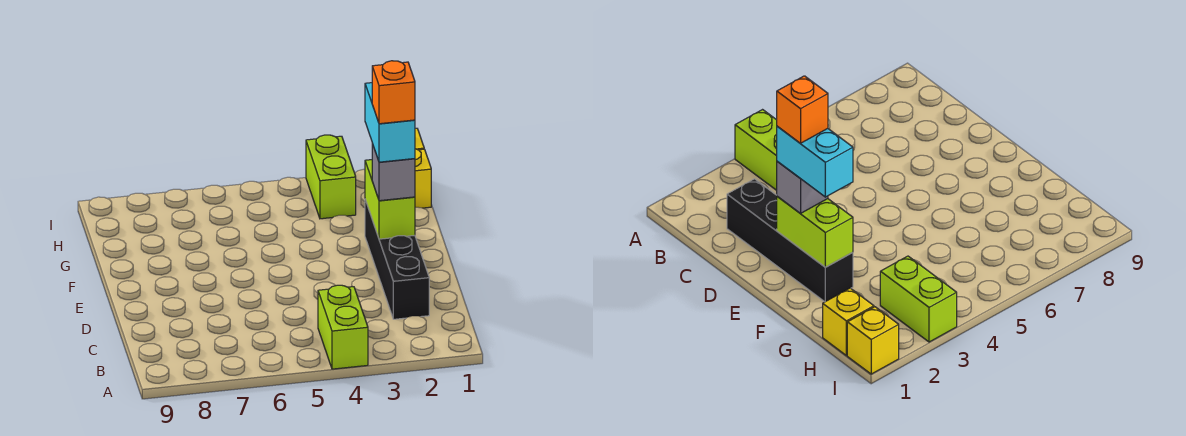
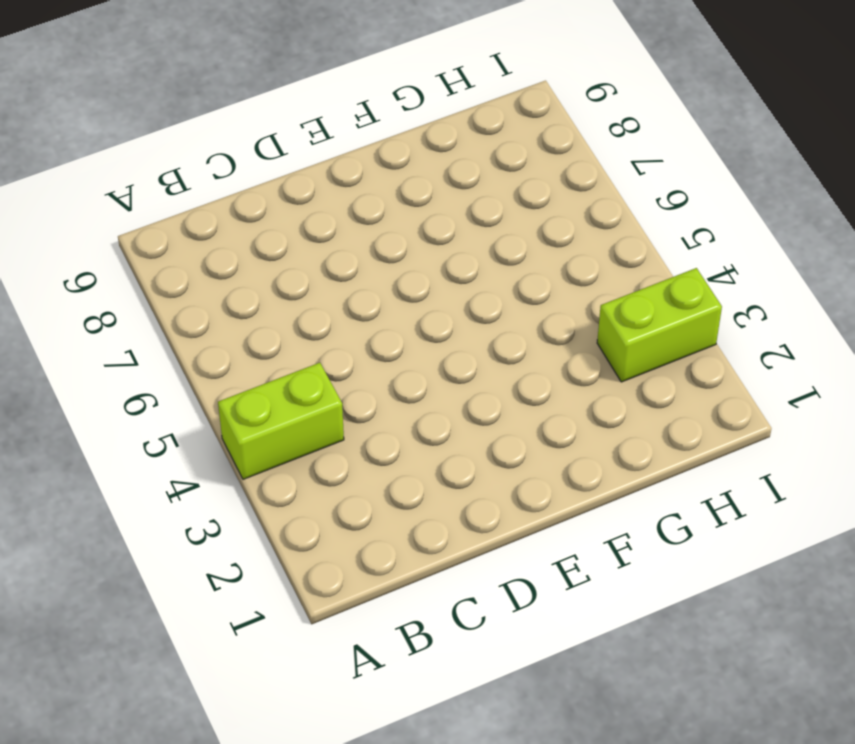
none -> black 1x4 brick [365,200,429,319]
none -> yellow 1x1 brick [415,149,431,208]

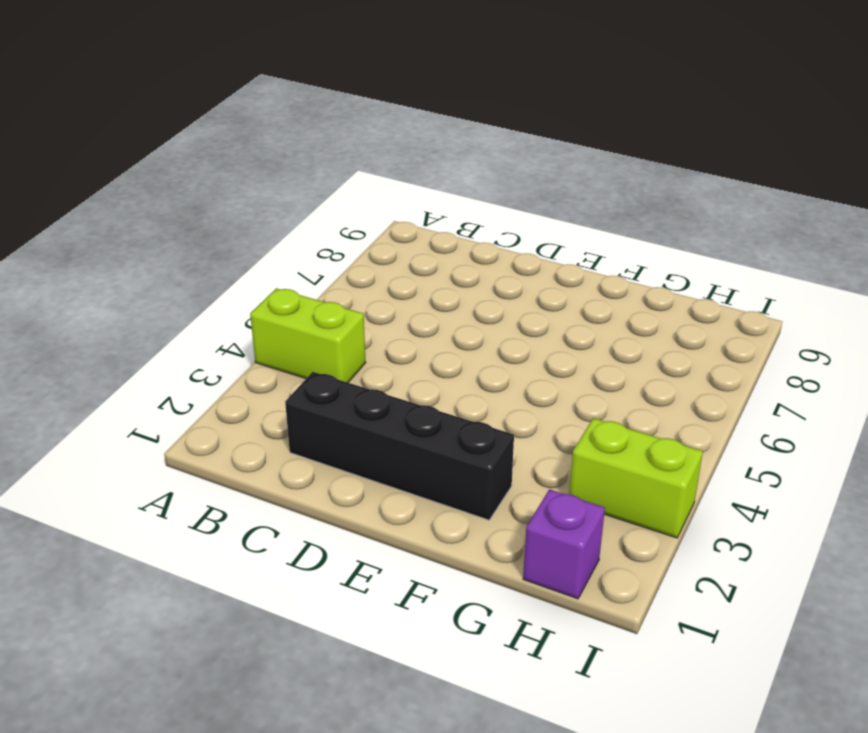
purple 1x1 brick [523,489,605,599] -> yellow 1x1 brick [415,149,431,208]
none -> yellow 1x1 brick [847,307,899,374]
none -> lime 1x2 brick [365,160,415,239]

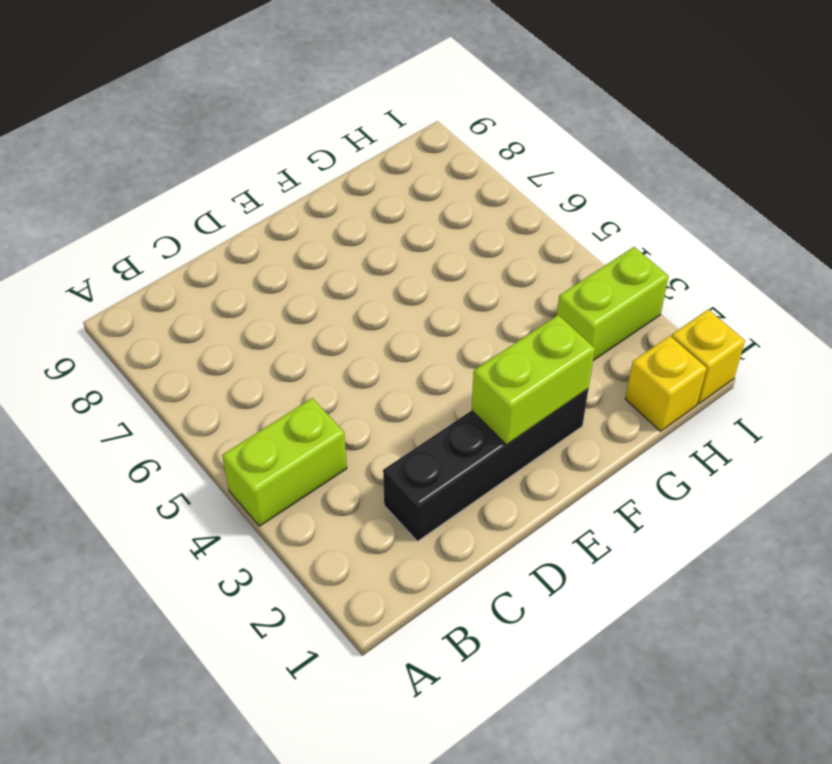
none -> grey 1x1 brick [372,144,415,201]
none -> cyan 1x2 brick [365,83,415,162]

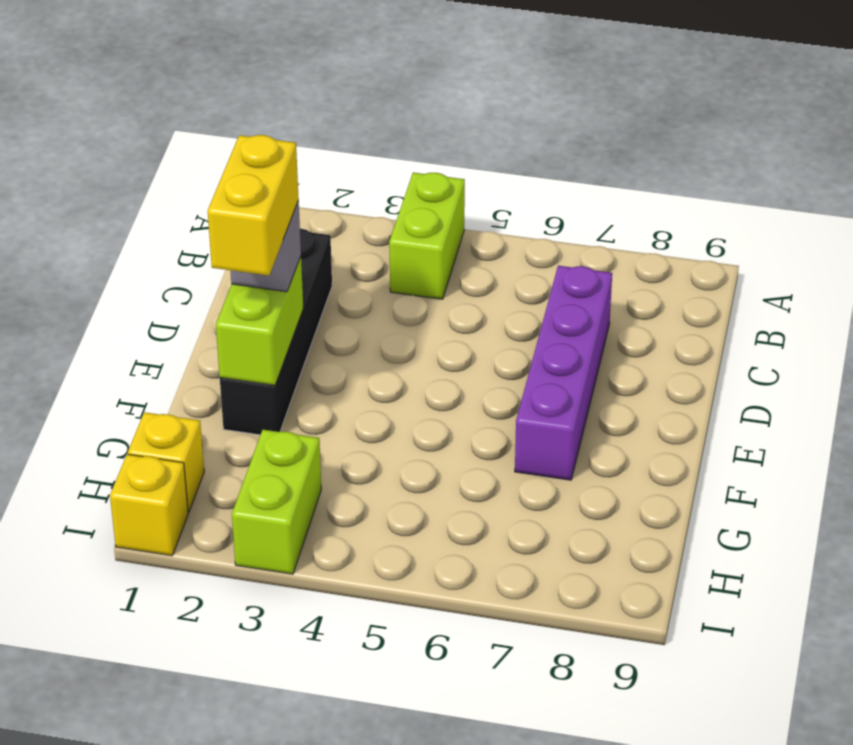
purple 1x4 brick [515,266,612,480] -> none
yellow 1x2 brick [208,135,299,276] -> cyan 1x2 brick [365,83,415,162]
none -> orange 1x1 brick [372,61,415,124]

